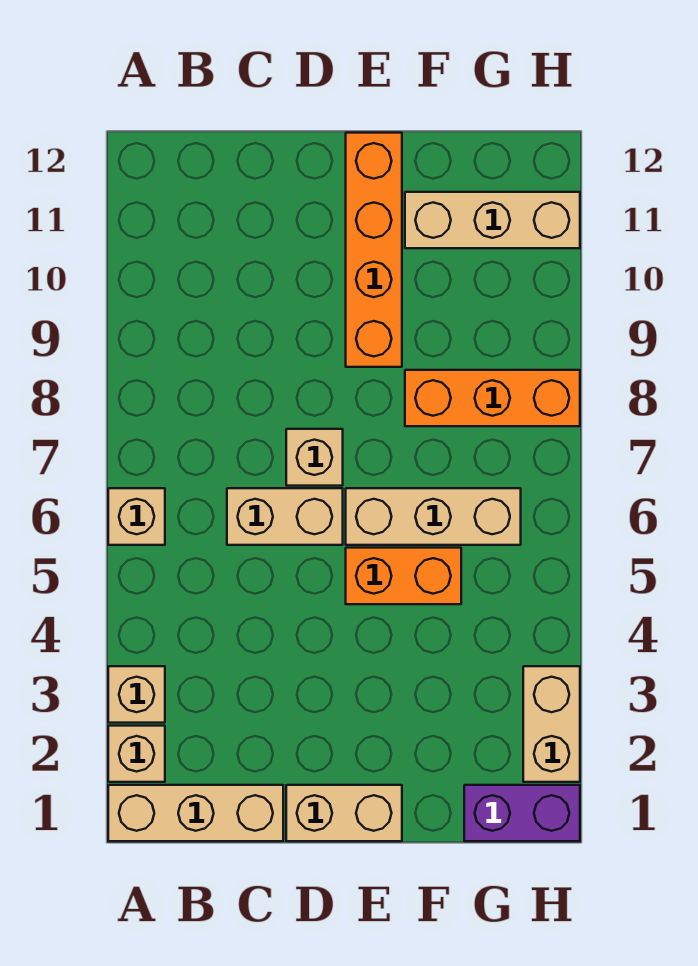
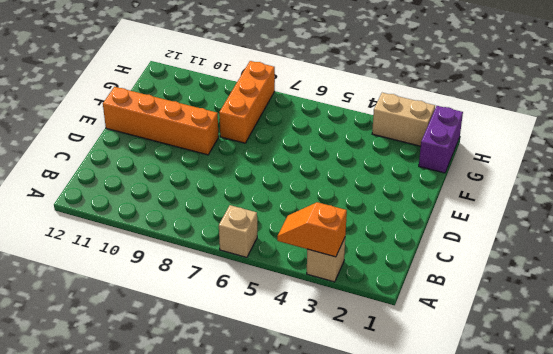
orange 1x2 slope [277,202,347,257] -> none
none -> tan 1x3 brick [108,785,283,841]
none -> tan 1x1 brick [108,726,165,782]
none -> tan 1x2 brick [227,488,343,545]

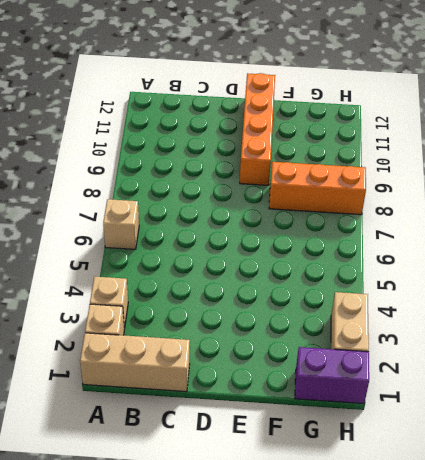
none -> tan 1x2 brick [227,488,343,545]
none -> tan 1x2 brick [286,785,402,841]
none -> tan 1x1 brick [286,429,343,486]

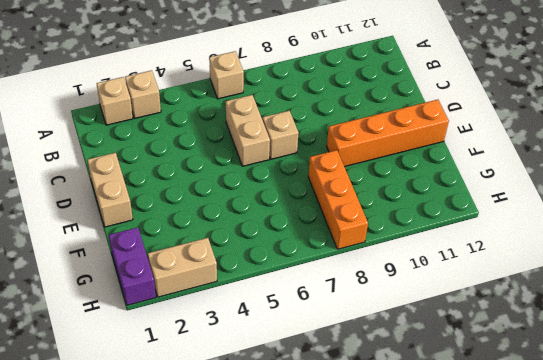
none -> tan 1x3 brick [108,785,283,841]
none -> orange 1x2 brick [346,548,461,604]
none -> tan 1x3 brick [346,488,521,545]

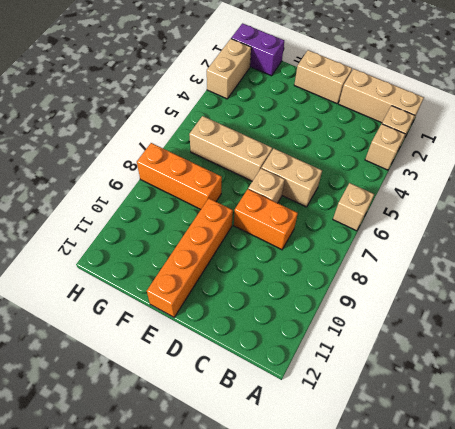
orange 1x2 brick [234,189,298,250] -> orange 1x2 brick moved to [346,548,461,604]
none -> tan 1x3 brick [405,192,580,248]

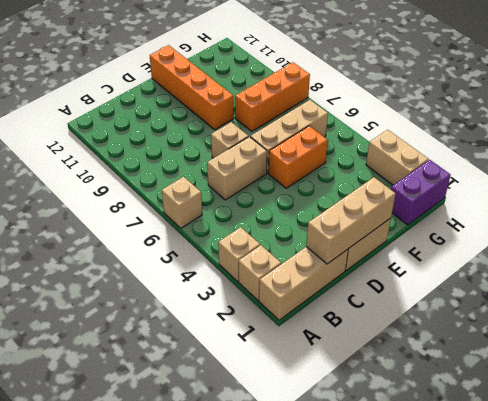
tan 1x3 brick [306,177,396,264] -> tan 1x3 brick moved to [405,192,580,248]

